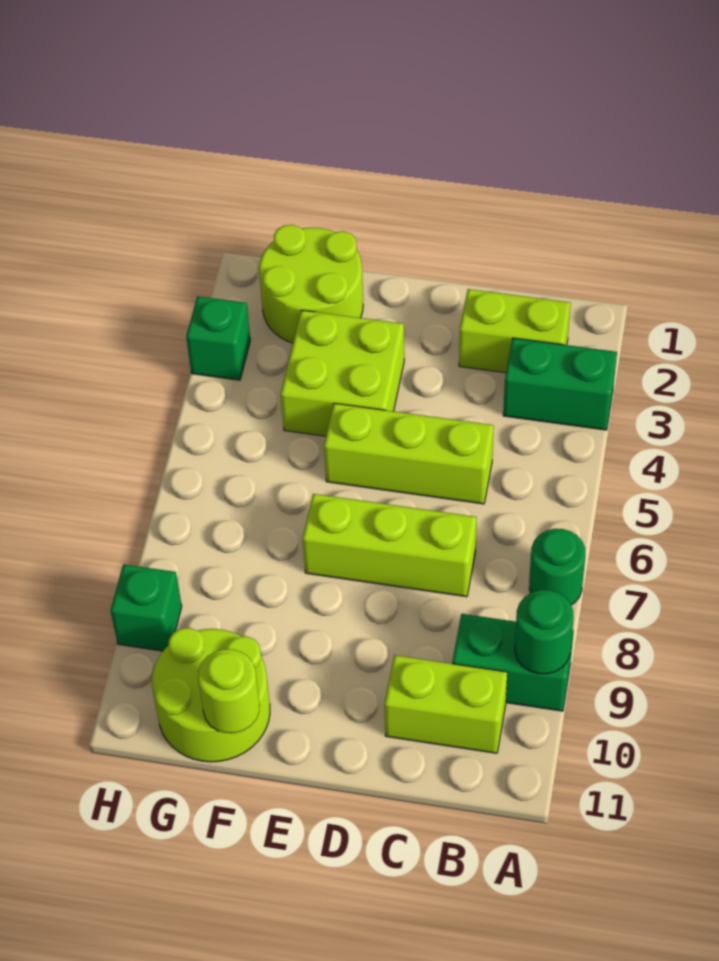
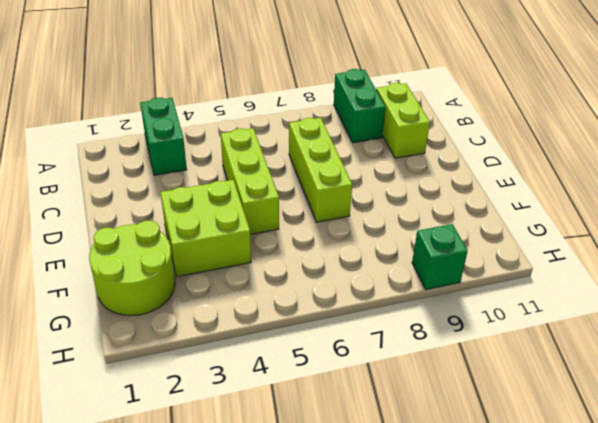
none -> green 1x1 round brick [529,529,585,605]
none -> lime 1x2 brick [459,289,571,373]
none -> lime 2x2 round brick [152,628,270,762]

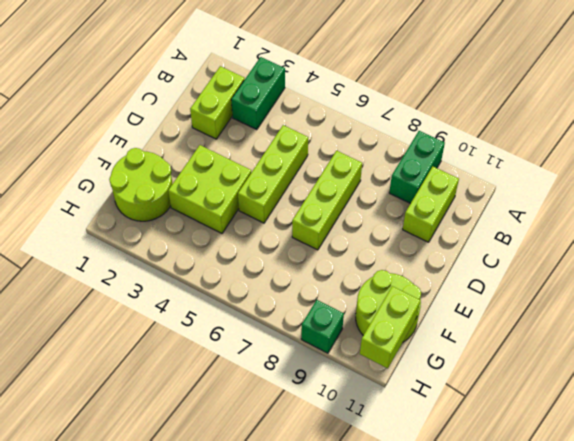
lime 1x2 brick [360,286,420,368] -> none
none -> green 1x1 round brick [529,529,585,605]
none -> green 1x1 brick [186,296,250,380]
none -> green 1x1 round brick [515,590,574,674]

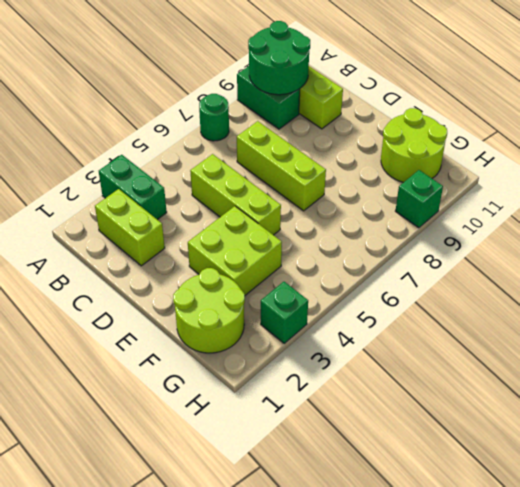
green 2x2 round brick [248,21,310,95] -> green 1x1 round brick [515,590,574,674]
none -> lime 1x1 round brick [198,649,260,733]

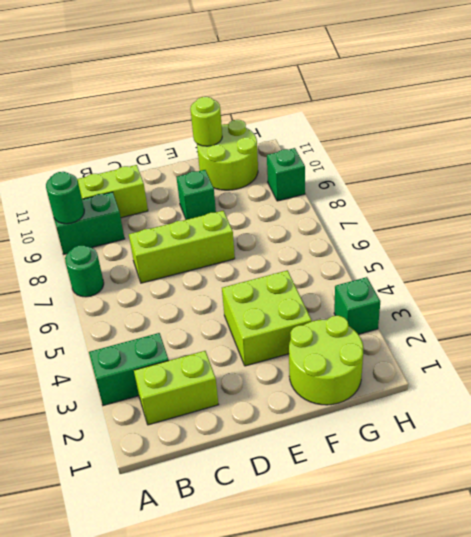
green 1x1 brick [177,170,216,220] -> none
none -> lime 1x3 brick [324,403,494,504]

